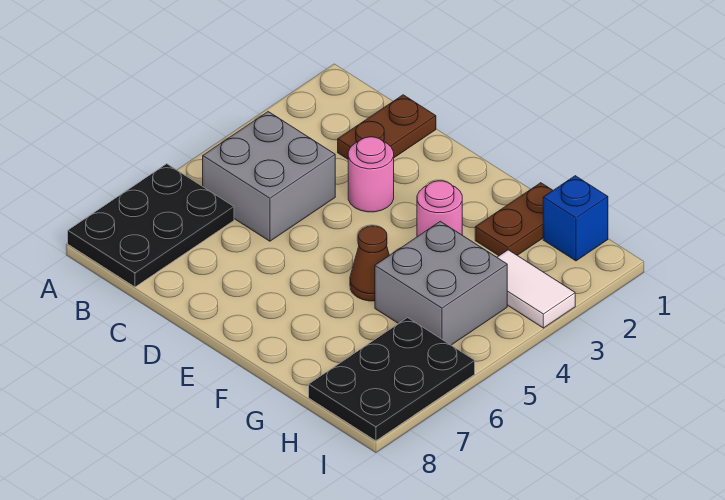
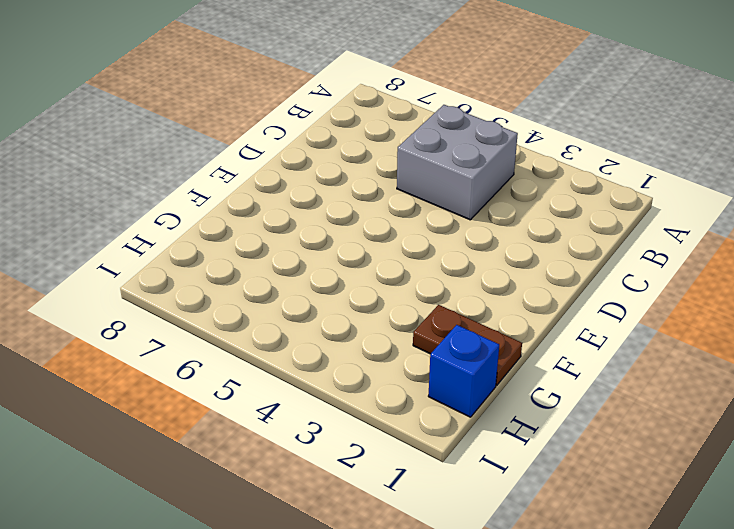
none -> black 2x3 plate [68,164,234,287]
none -> brown 1x2 plate [338,95,436,159]

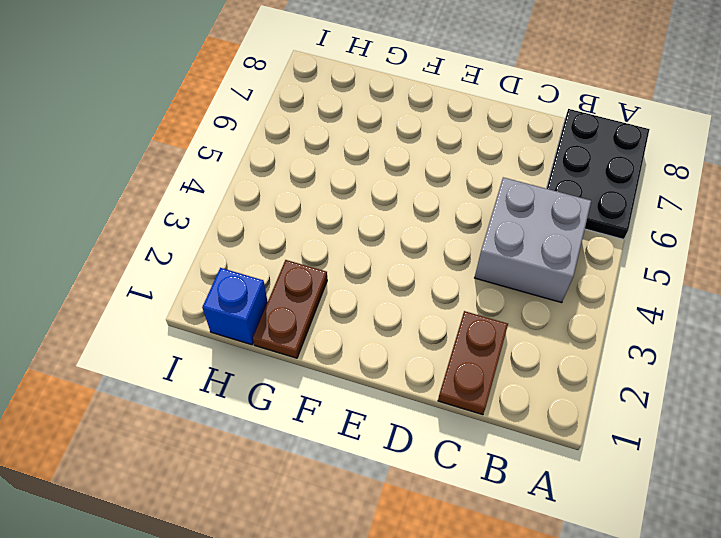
none -> pink 1x1 round brick [348,137,394,212]
none -> pink 1x1 round brick [417,181,462,237]

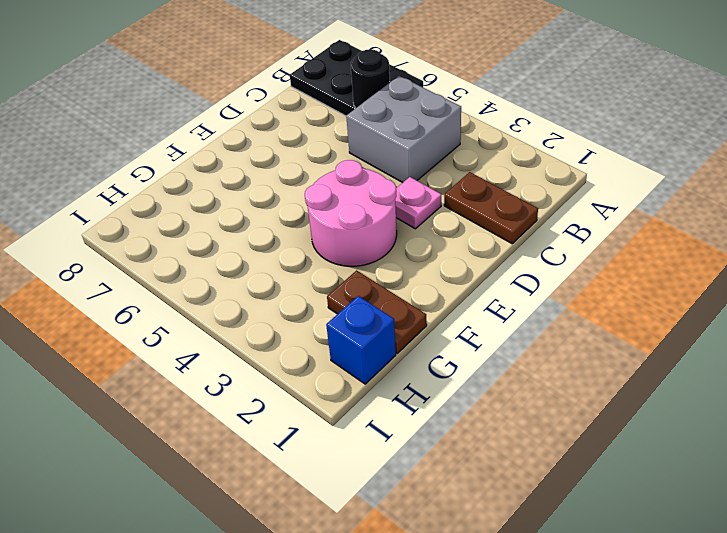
black 1x1 round brick [351,49,390,108] -> none
pink 1x1 plate [395,177,441,229] -> pink 1x1 round brick [348,137,394,212]
pink 2x2 round brick [305,160,397,266] -> pink 1x1 round brick [417,181,462,237]
none -> brown 1x1 cone [350,226,389,301]
none -> grey 2x2 brick [375,221,507,345]

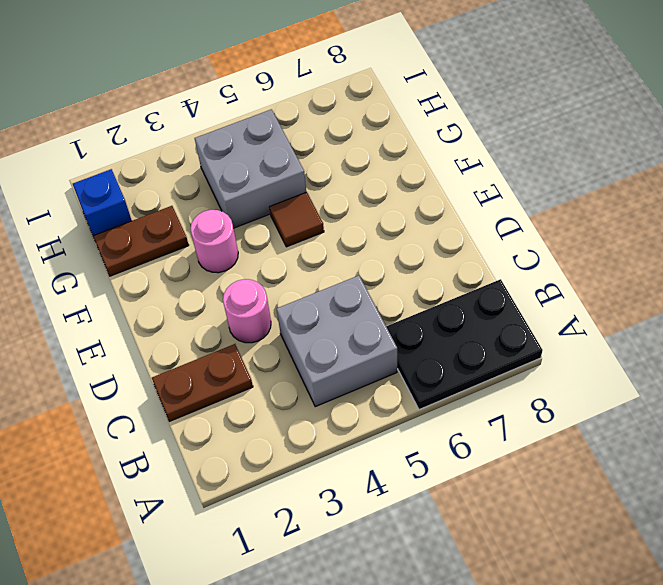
brown 1x1 tile [270,192,324,247] -> brown 1x1 cone [350,226,389,301]
none -> white 1x2 tile [497,250,575,328]
none -> black 2x3 plate [309,318,475,441]

